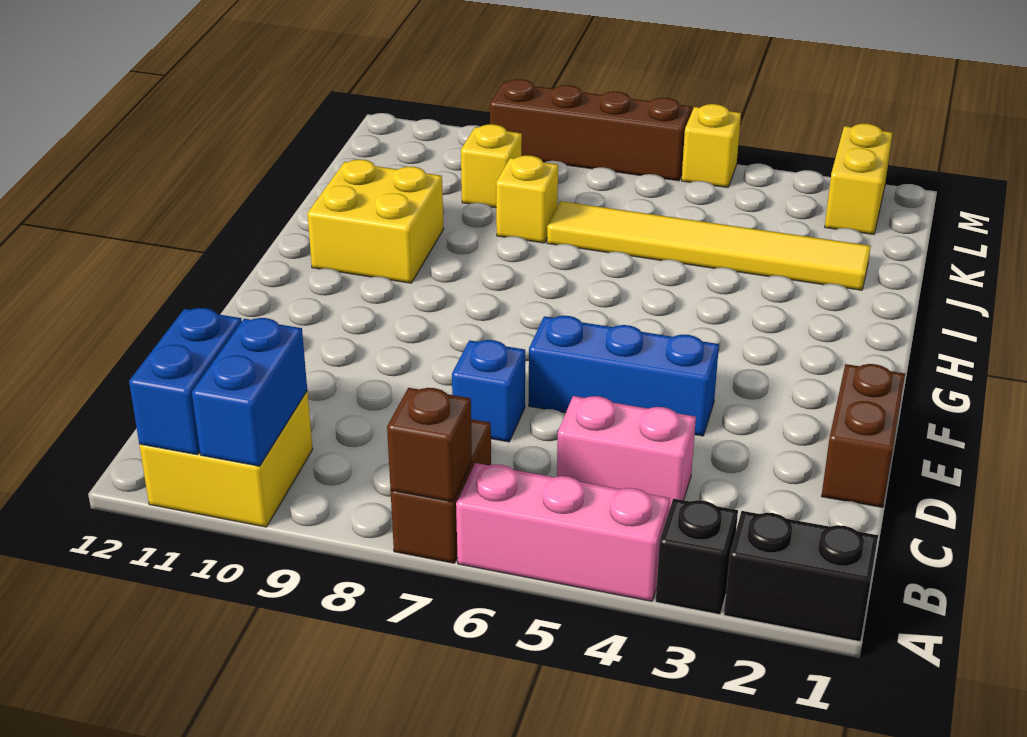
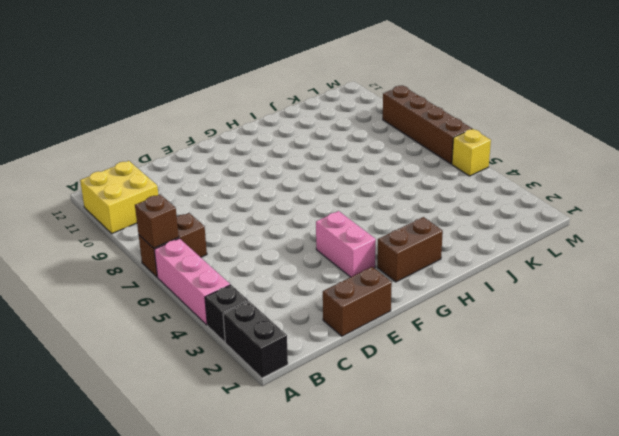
pink 1x2 brick [316,211,376,277] -> pink 1x2 brick moved to [557,396,696,510]
brown 1x2 brick [377,217,443,282] -> none
none -> blue 1x1 brick [452,340,525,442]
none -> blue 1x3 brick [529,316,719,436]
none -> yellow 2x2 brick [307,159,444,283]

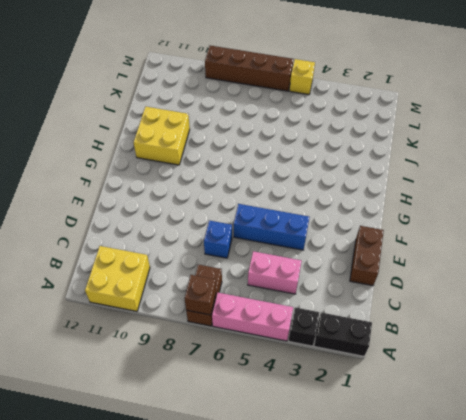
none -> yellow 1x6 tile [547,201,871,290]
none -> yellow 1x1 brick [496,155,558,243]
none -> yellow 1x1 brick [461,124,522,208]

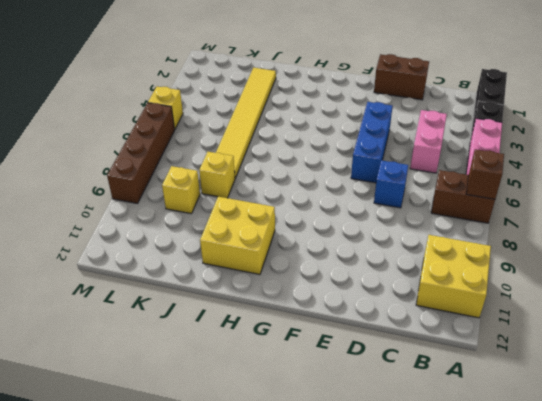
none -> yellow 1x2 brick [825,123,892,235]
none -> blue 1x2 brick [192,318,307,466]
none -> blue 1x2 brick [129,308,242,455]

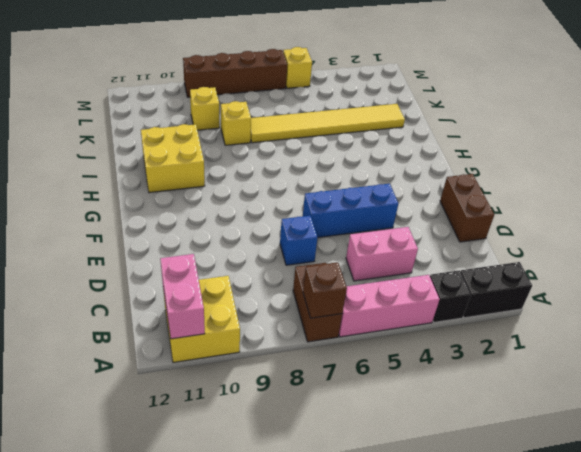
pink 1x2 brick [160,254,205,339] -> blue 1x2 brick [129,308,242,455]
none -> yellow 1x2 brick [825,123,892,235]
none -> blue 1x2 brick [192,318,307,466]

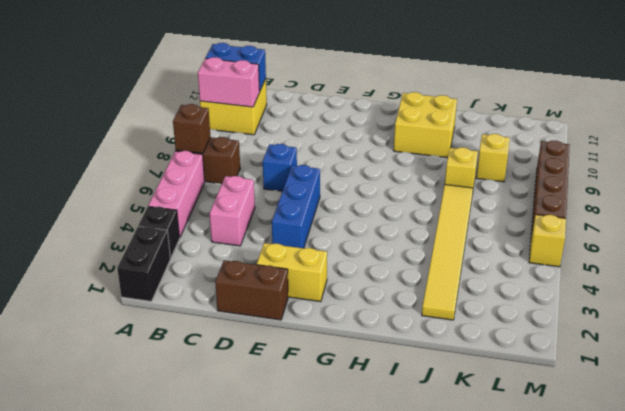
pink 1x2 brick [198,57,260,107] -> blue 1x2 brick [192,318,307,466]
yellow 1x2 brick [257,243,327,302] -> yellow 1x2 brick moved to [825,123,892,235]

